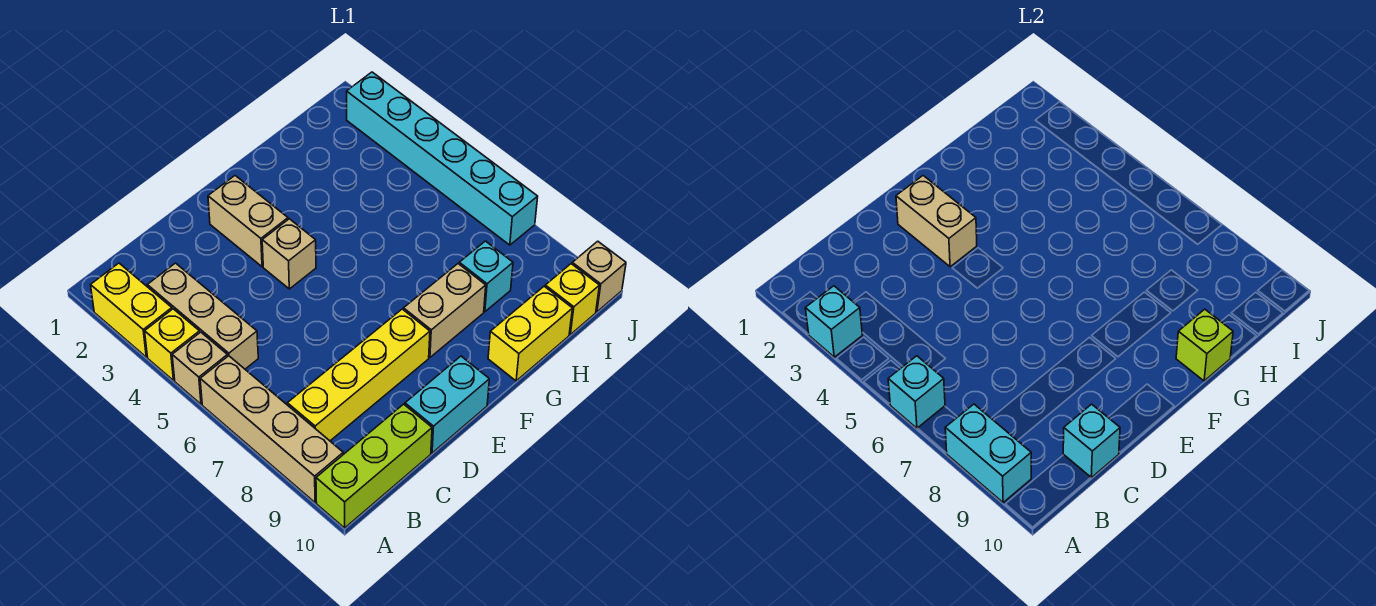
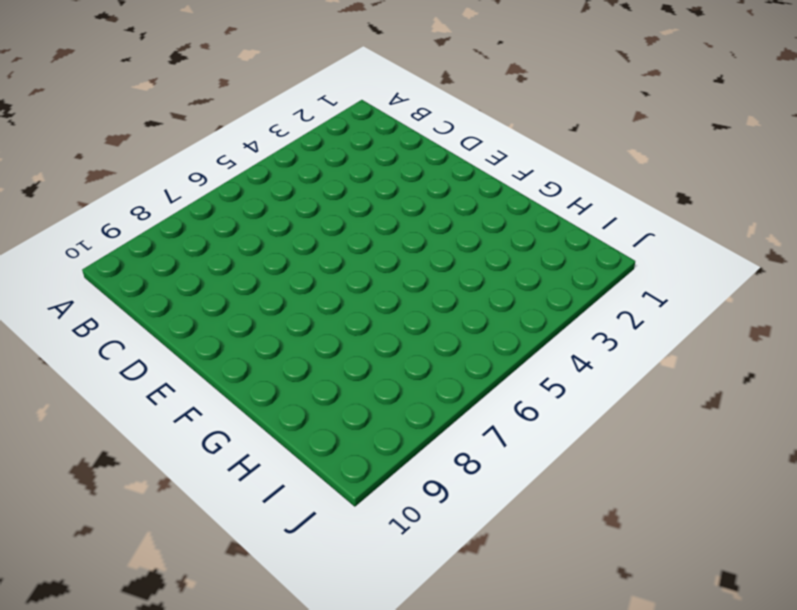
none -> yellow 1x2 brick [91,263,172,357]
none -> yellow 1x1 brick [145,309,200,381]
none -> tan 1x1 brick [172,332,228,404]

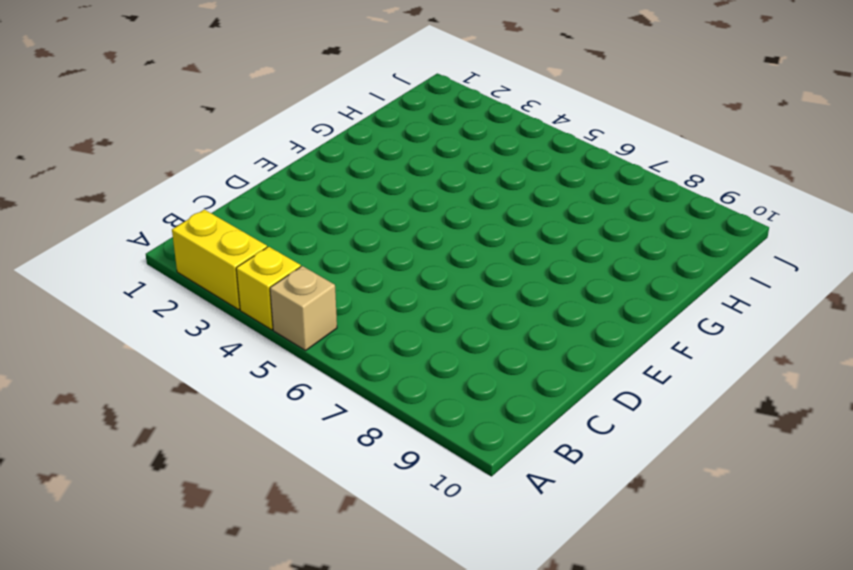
none -> tan 1x4 brick [200,356,343,503]
none -> lime 1x3 brick [316,404,432,528]
none -> tan 1x3 brick [147,263,258,369]

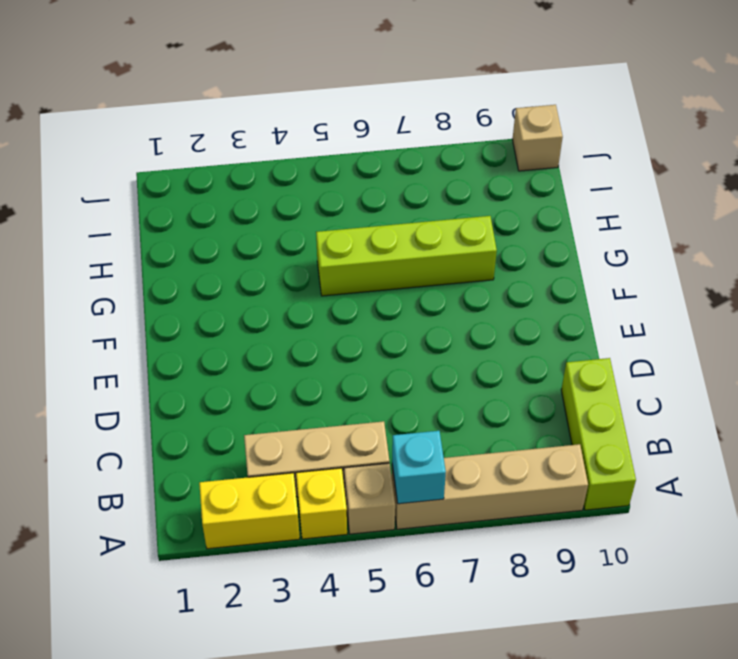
lime 1x4 brick [316,216,497,296] -> tan 1x2 brick [404,264,486,357]
none -> yellow 1x4 brick [287,309,430,441]
none -> cyan 1x2 brick [405,356,489,453]
none -> tan 1x2 brick [208,176,288,267]

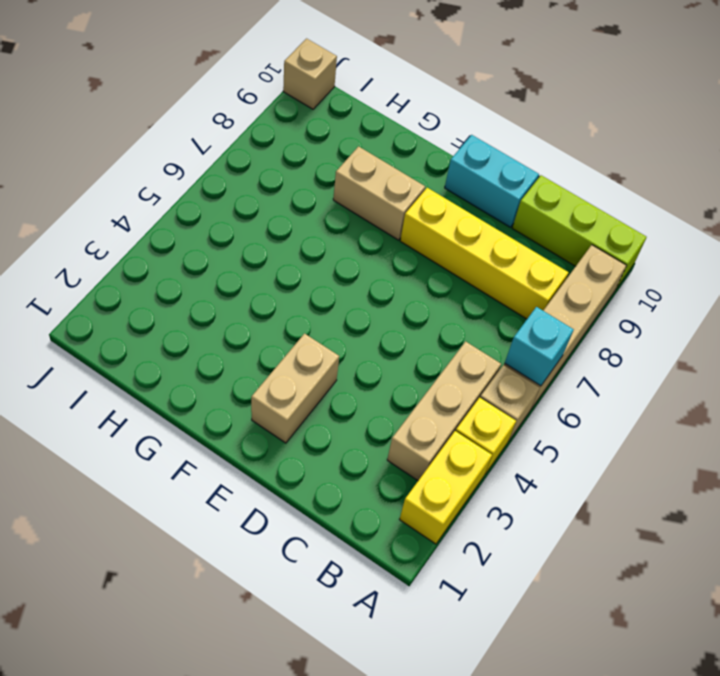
none -> tan 1x1 brick [262,219,316,289]
none -> yellow 1x2 brick [488,286,573,381]
none -> cyan 1x1 brick [459,241,513,312]

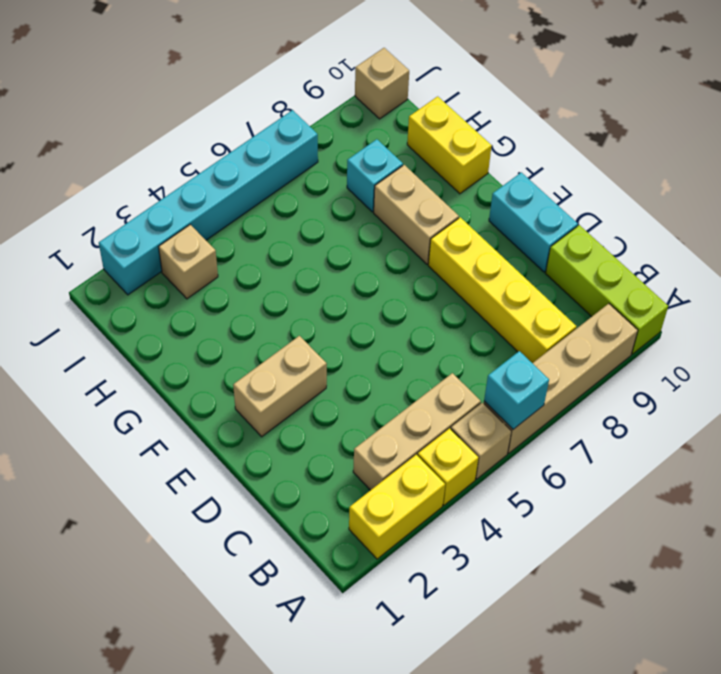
tan 1x1 brick [159,225,218,299] -> tan 1x1 brick moved to [262,219,316,289]
none -> yellow 1x1 brick [545,264,599,334]
none -> cyan 1x1 brick [805,286,862,357]
none -> cyan 1x2 brick [945,404,1031,503]

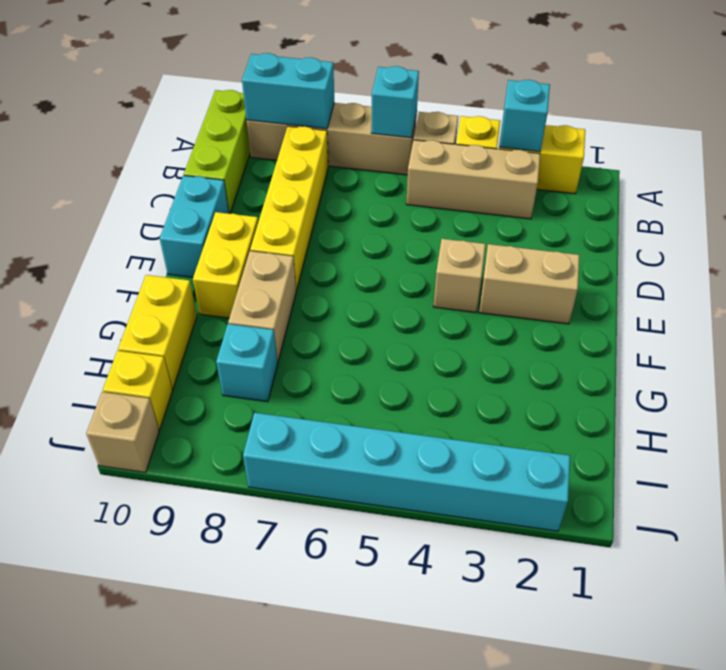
yellow 1x2 brick [193,212,258,318] -> none
none -> cyan 1x1 brick [1063,404,1120,478]
none -> tan 1x2 brick [896,176,977,267]
none -> lime 1x1 brick [1176,309,1233,381]

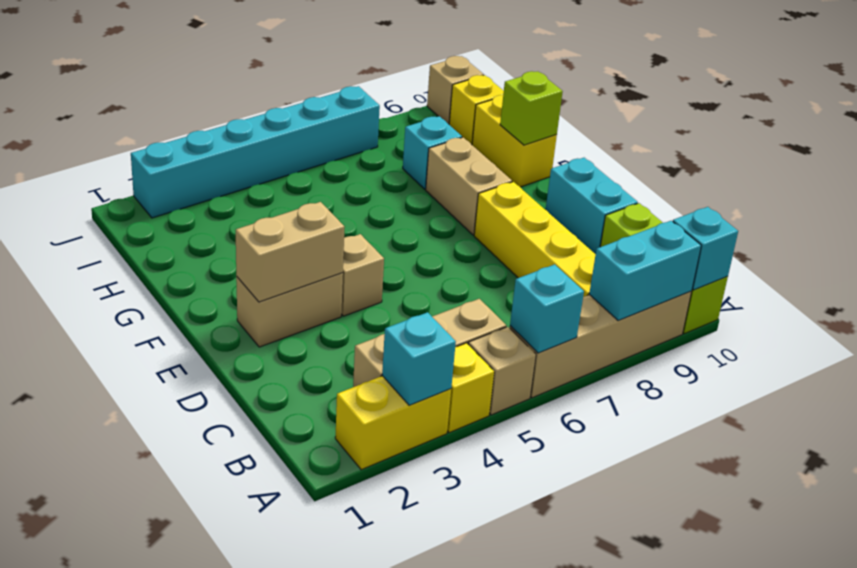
cyan 1x1 brick [673,207,738,290] -> cyan 1x1 brick moved to [1063,404,1120,478]

